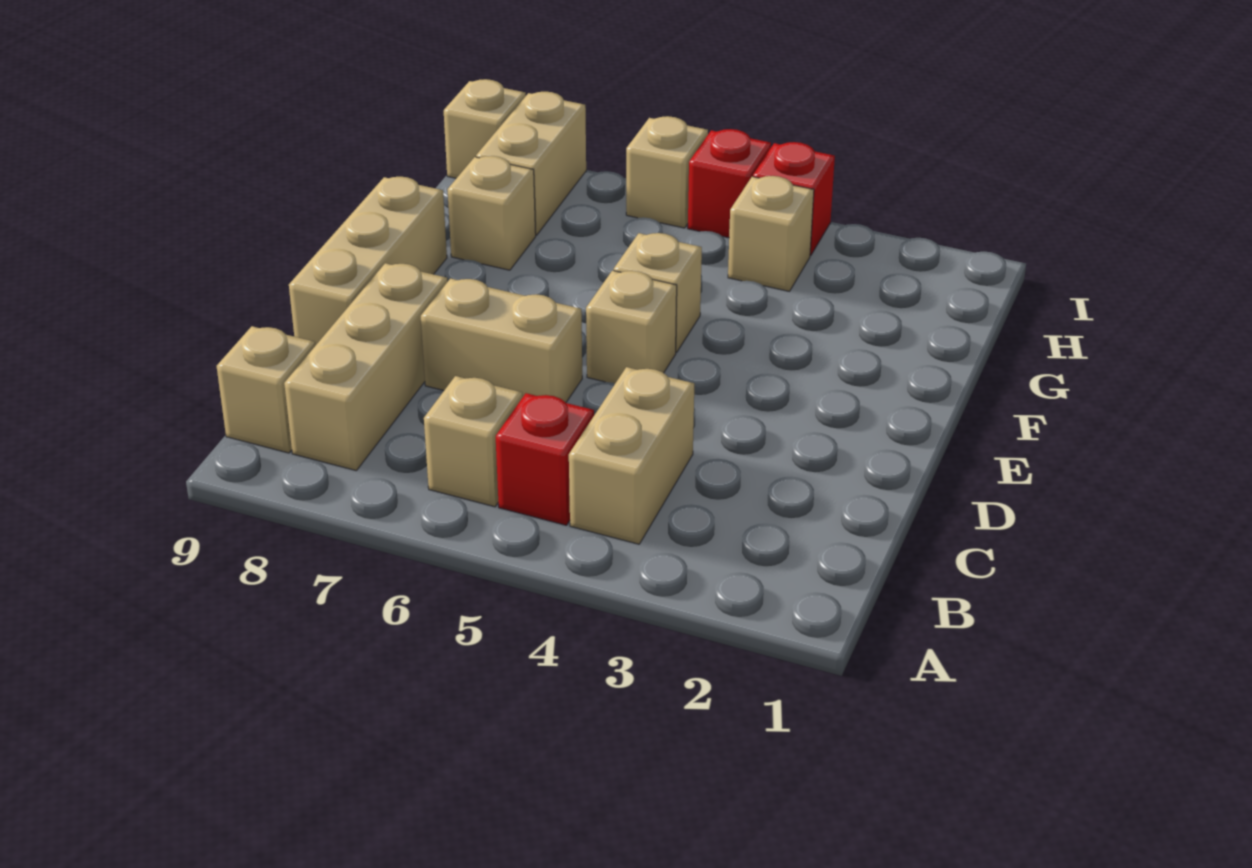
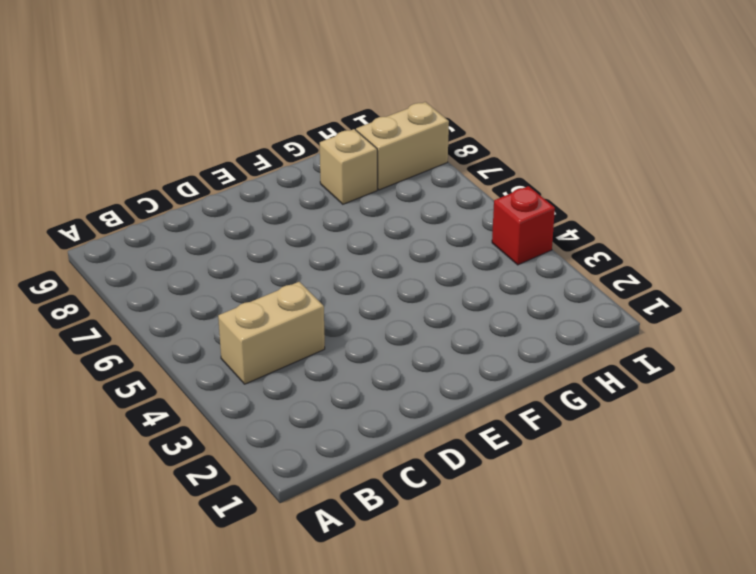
none -> red 1x1 brick [496,393,594,525]
none -> tan 1x1 brick [424,376,522,507]
none -> tan 1x3 brick [284,263,447,471]

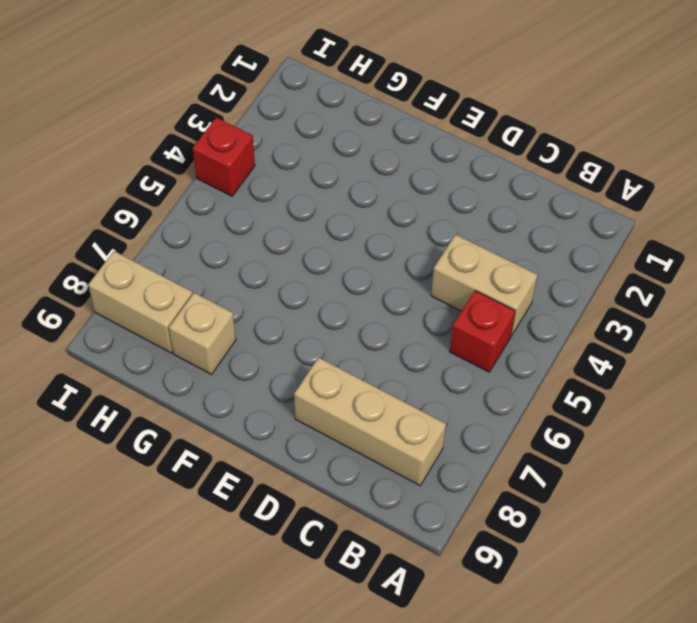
none -> tan 1x1 brick [424,376,522,507]
none -> tan 1x1 brick [217,326,315,453]
none -> tan 1x2 brick [421,278,582,402]

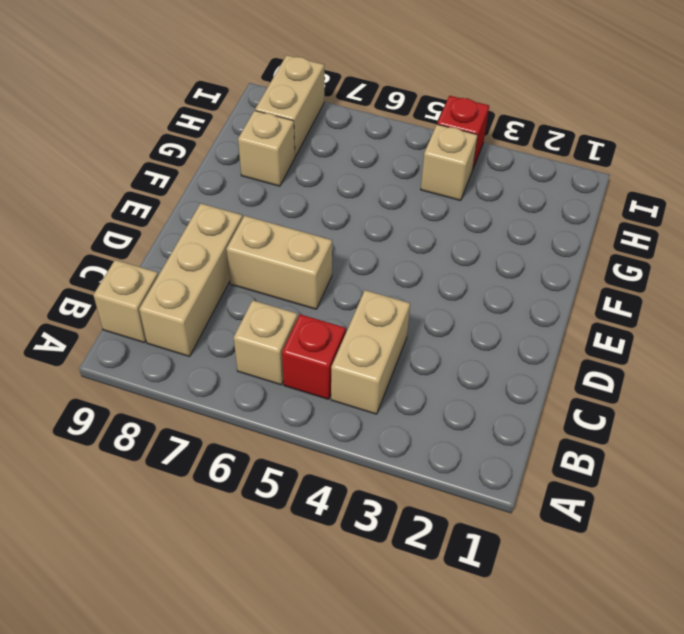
none -> tan 1x3 brick [289,177,447,346]
none -> tan 1x1 brick [586,271,677,383]
none -> tan 1x1 brick [614,233,702,352]

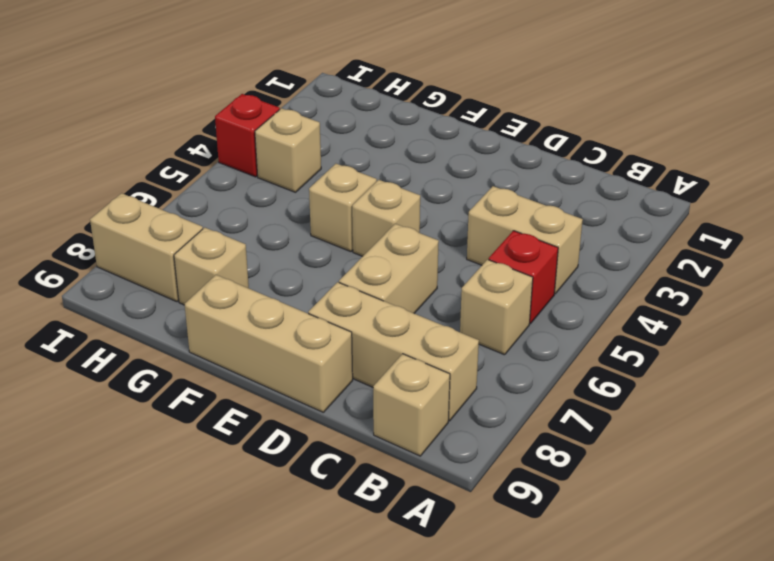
none -> red 1x1 brick [688,129,771,238]
none -> tan 1x1 brick [626,116,708,228]
none -> tan 1x1 brick [444,79,526,178]

